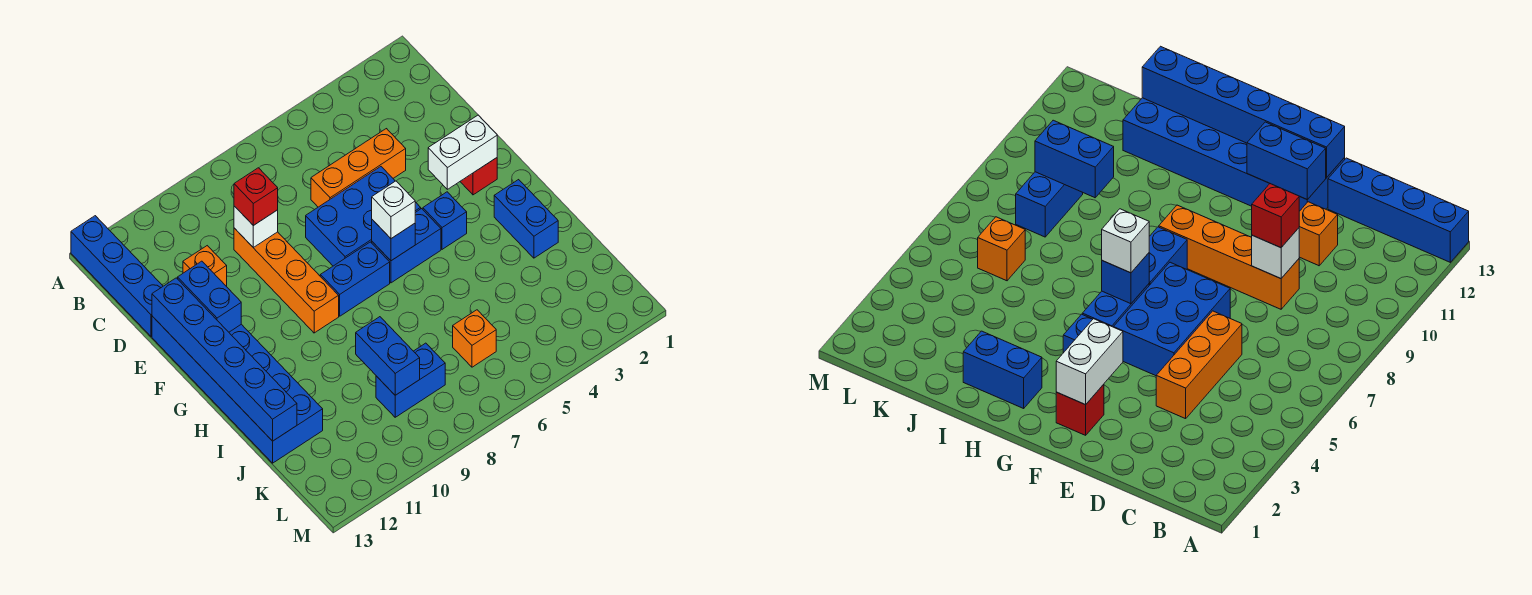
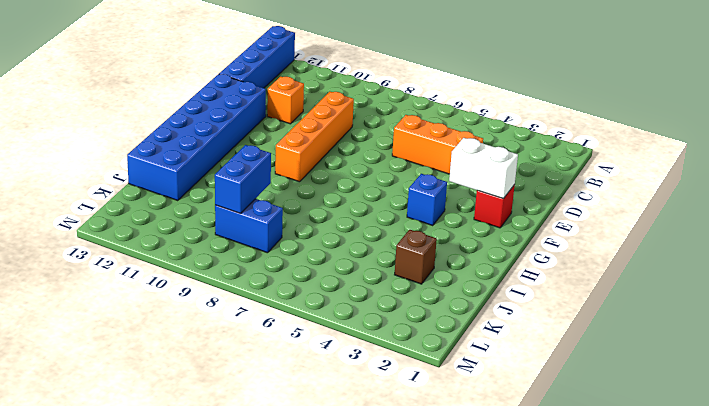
brown 1x1 brick [395,229,437,284] -> none
none -> blue 2x3 brick [306,167,421,266]
none -> blue 1x2 brick [372,209,441,283]
none -> blue 1x2 brick [320,242,390,316]

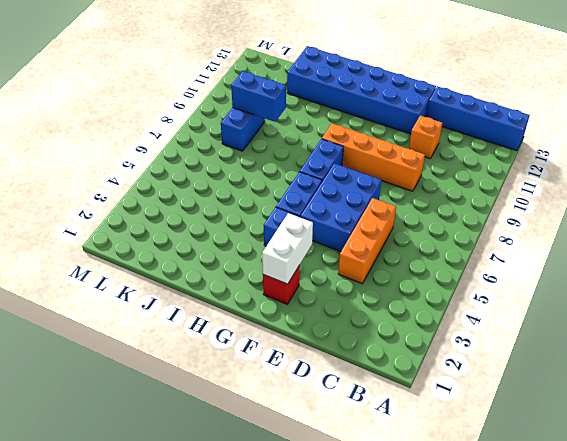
none -> blue 1x2 brick [494,180,558,258]
none -> orange 1x1 brick [453,310,496,367]
none -> white 1x1 brick [234,206,278,248]

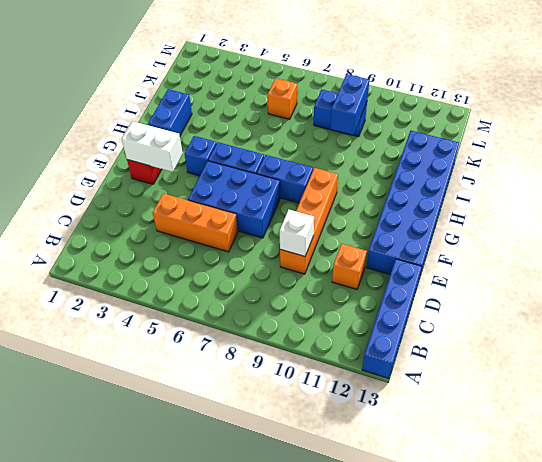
none -> blue 1x2 brick [178,261,241,332]
none -> blue 1x6 brick [152,278,297,441]
none -> blue 1x1 brick [372,220,415,261]

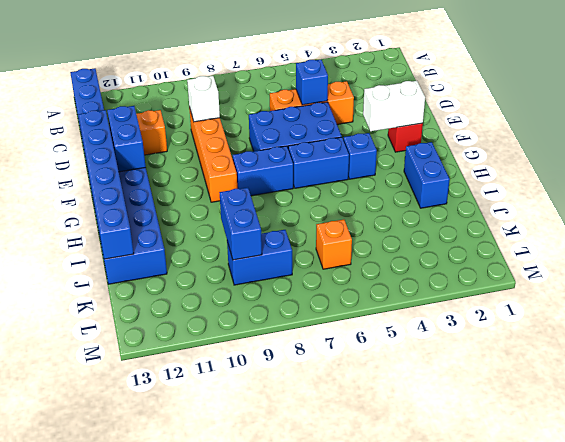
blue 1x1 brick [296,59,328,105] -> blue 1x1 brick moved to [372,220,415,261]
none -> red 1x1 brick [234,168,278,226]
none -> white 1x1 brick [372,181,415,239]

